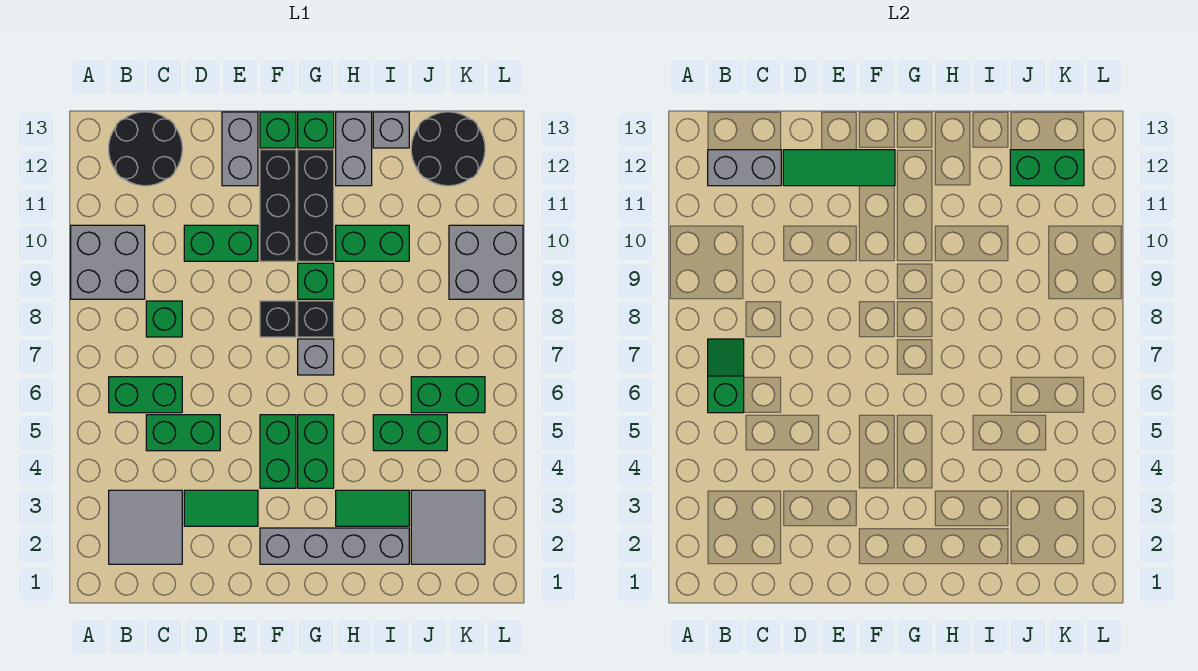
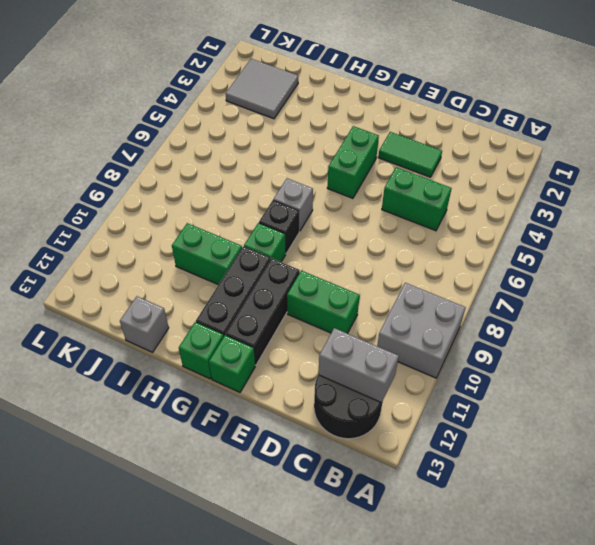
none -> grey 2x2 tile [109,490,182,564]
none -> green 1x2 brick [109,377,182,413]
none -> green 1x1 brick [146,301,182,337]
none -> grey 1x2 brick [222,112,258,186]

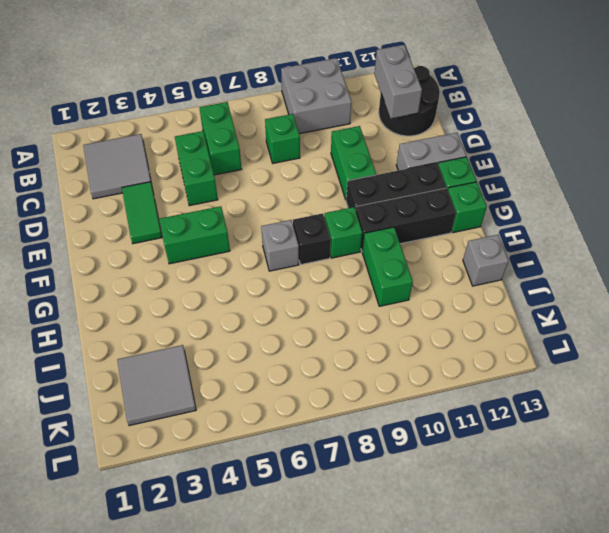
none -> grey 1x4 brick [260,528,409,564]
none -> black 1x1 brick [260,301,296,337]
none -> green 1x2 brick [298,415,334,488]
none -> green 1x2 tile [336,490,409,526]

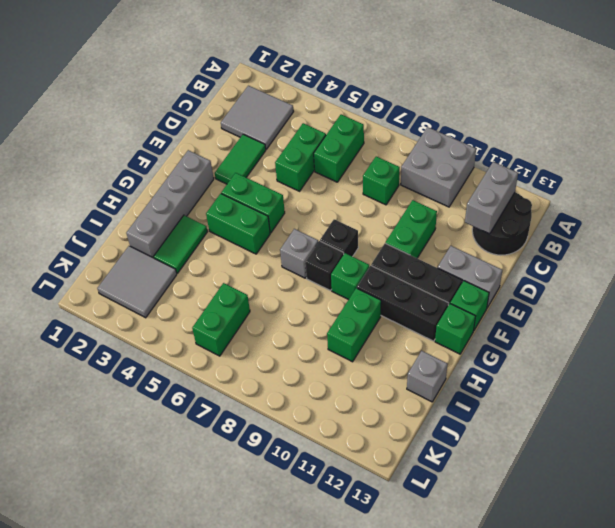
none -> grey 1x2 brick [336,112,372,186]
none -> green 1x2 brick [373,415,447,451]
none -> black 2x2 round brick [411,112,485,186]
none -> grey 2x2 brick [449,225,523,299]

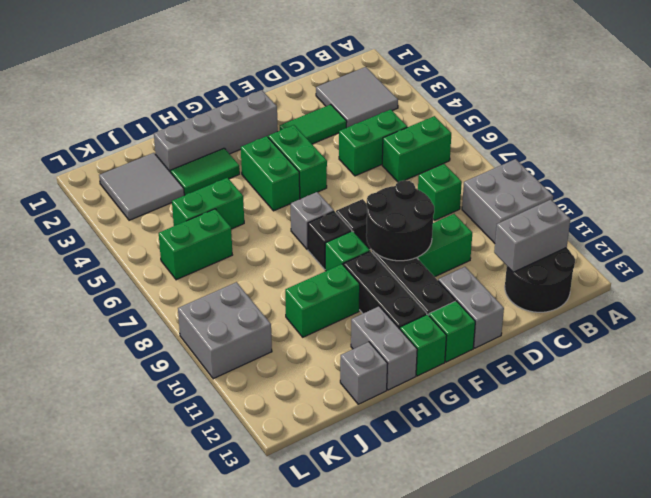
black 2x2 round brick [366,180,434,261] -> black 2x2 round brick moved to [411,112,485,186]
none -> green 1x2 slope [708,339,744,413]
none -> green 1x3 tile [783,150,895,186]
none -> green 1x2 brick [1010,150,1084,186]

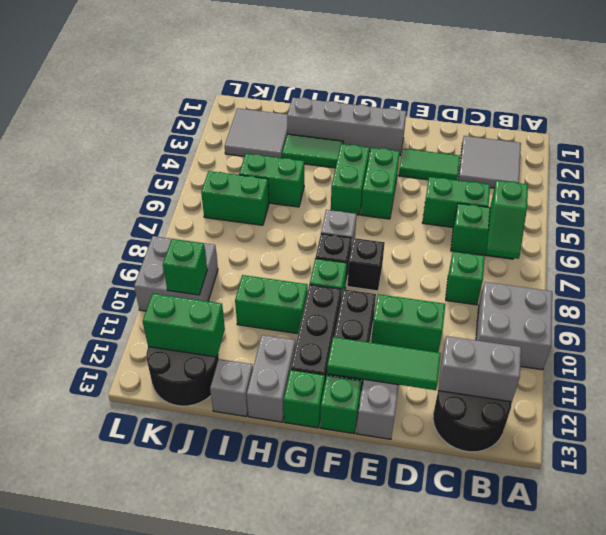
green 1x1 brick [163,239,207,295] -> none

